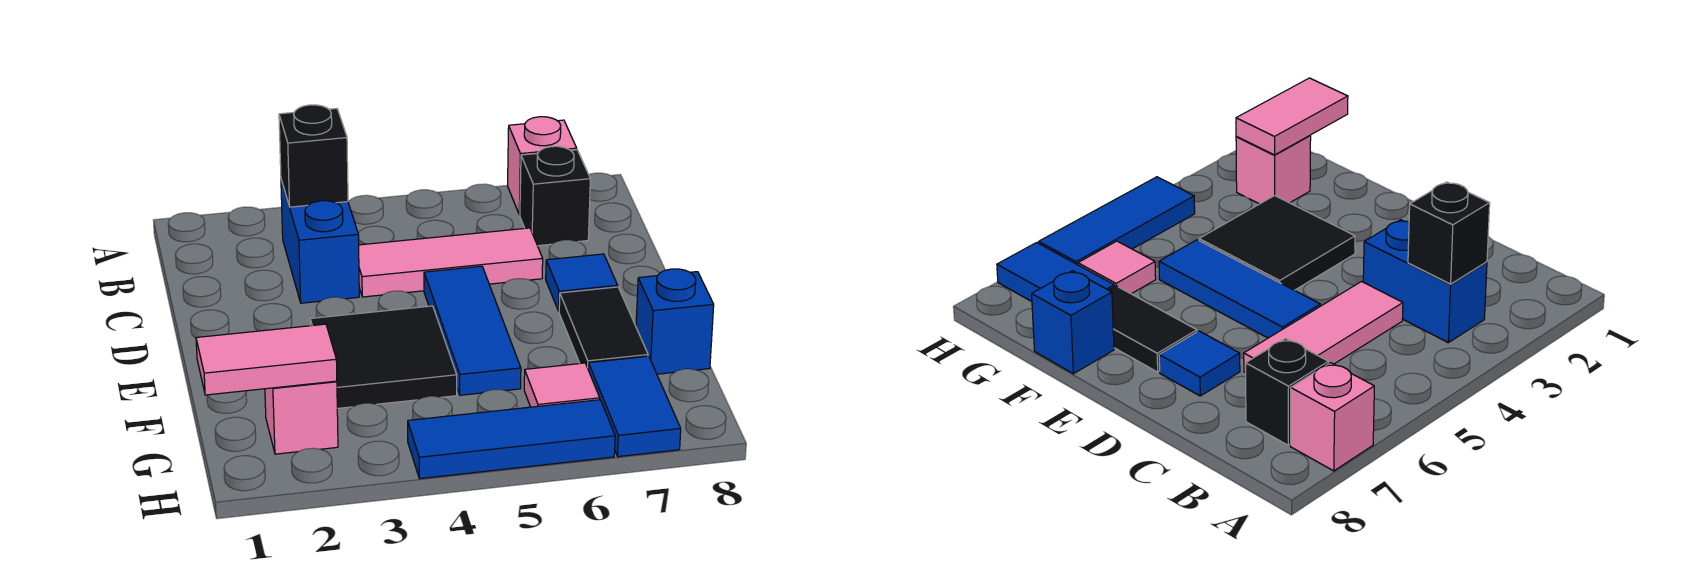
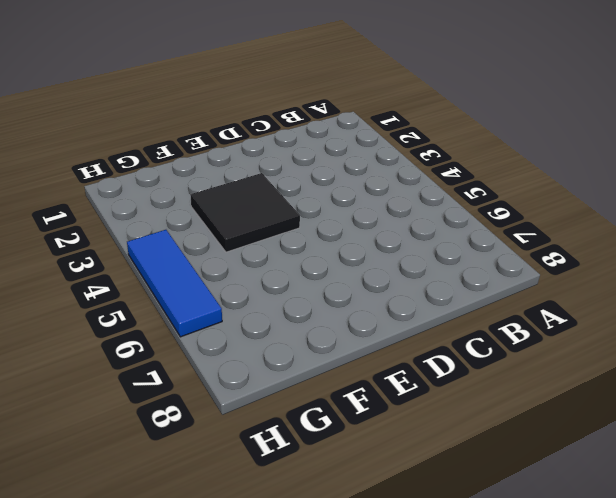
none -> pink 1x1 brick [508,117,577,215]
none -> blue 1x2 brick [281,180,359,303]
none -> black 1x1 brick [520,146,590,246]

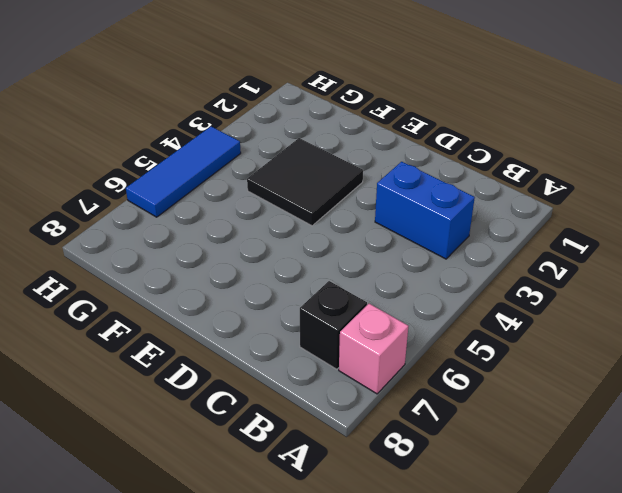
none -> pink 1x3 tile [359,228,543,297]
none -> blue 1x3 tile [424,266,521,395]
none -> blue 1x1 tile [546,254,618,311]

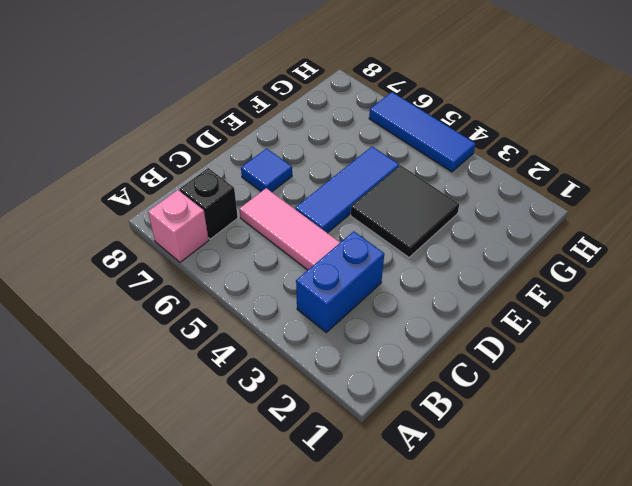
none -> black 1x2 tile [559,287,648,368]
none -> blue 1x1 brick [636,269,714,374]
none -> pink 1x1 brick [265,381,338,454]

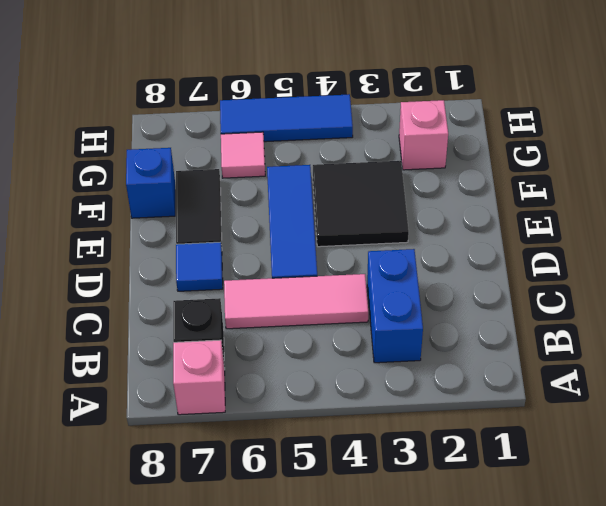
none -> blue 1x2 tile [588,356,681,457]
none -> black 1x1 brick [279,105,348,207]
none -> pink 1x2 tile [196,324,337,395]

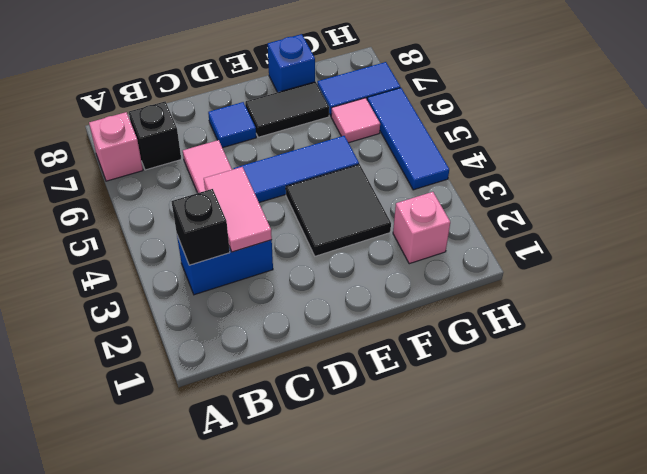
pink 1x2 tile [204,167,272,252] -> pink 1x2 tile moved to [196,324,337,395]

